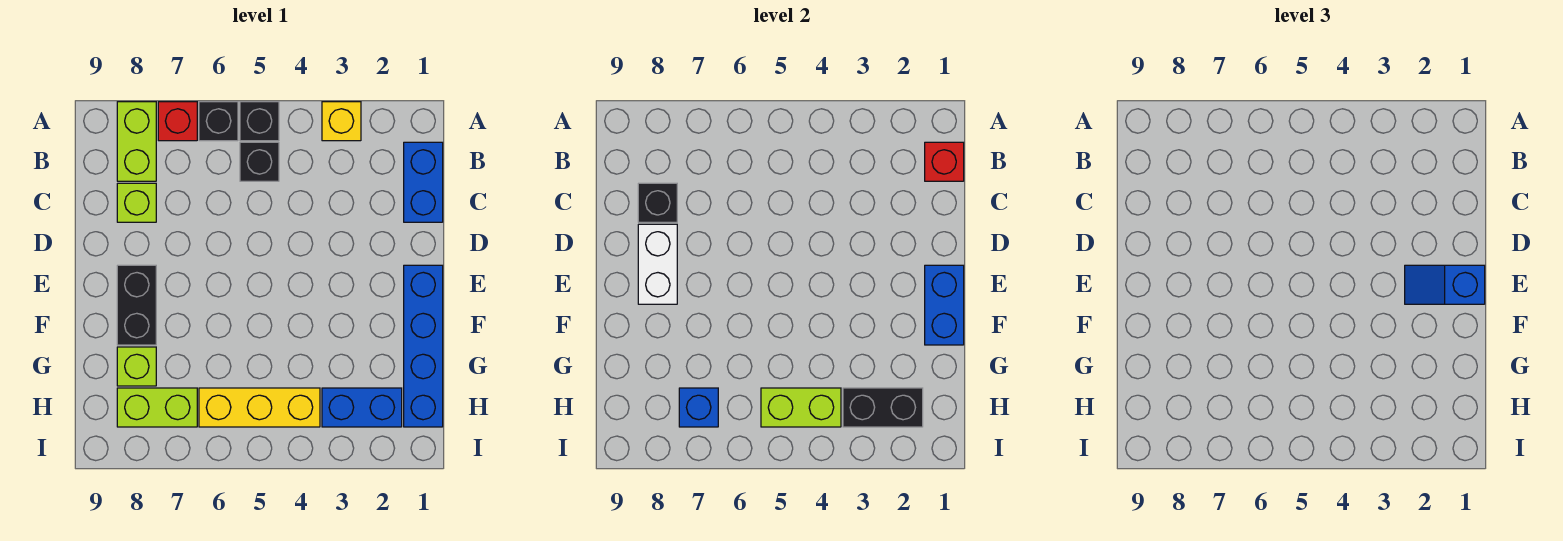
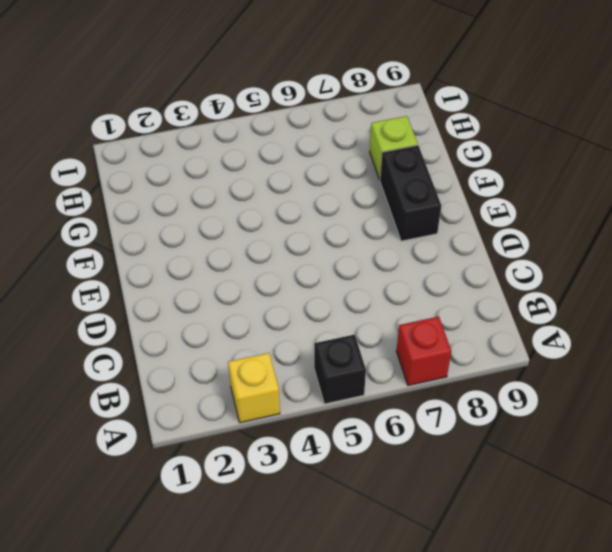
none -> black 1x1 brick [199,102,238,141]
none -> lime 1x2 brick [117,102,156,181]
none -> blue 1x2 brick [404,142,443,222]

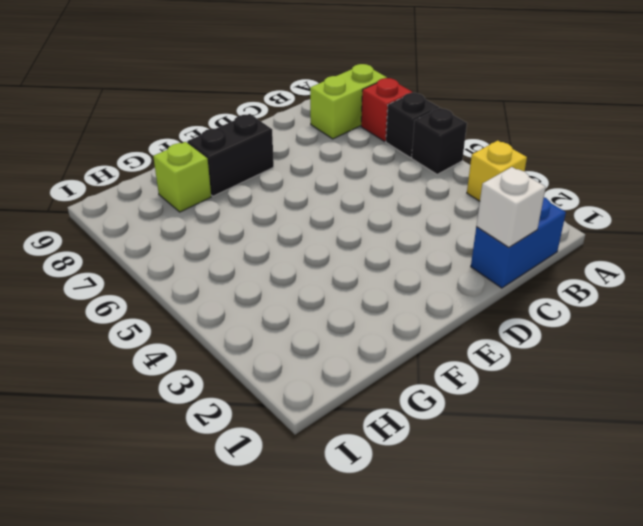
white 1x1 brick [476,167,546,247] -> none
none -> black 1x1 brick [240,142,279,181]
none -> lime 1x1 brick [117,183,156,222]
none -> blue 1x4 brick [404,265,443,427]

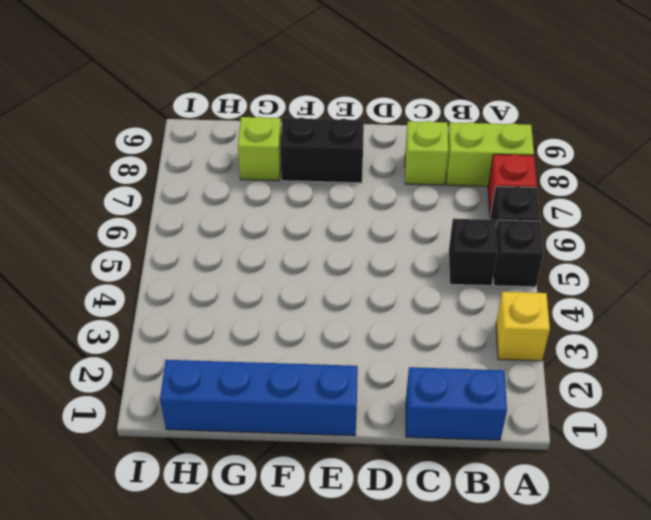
none -> blue 1x2 brick [322,388,402,427]
none -> yellow 1x3 brick [199,388,320,427]
none -> lime 1x2 brick [117,388,197,427]

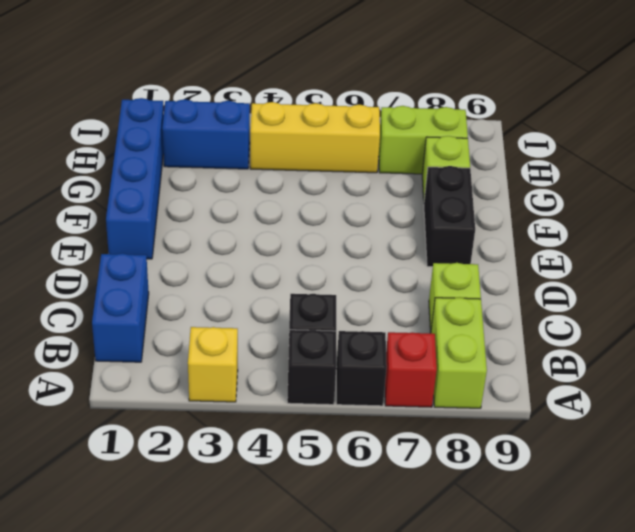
none -> red 1x1 brick [925,142,964,181]
none -> black 1x1 brick [638,183,677,222]
none -> white 1x2 brick [638,224,677,304]

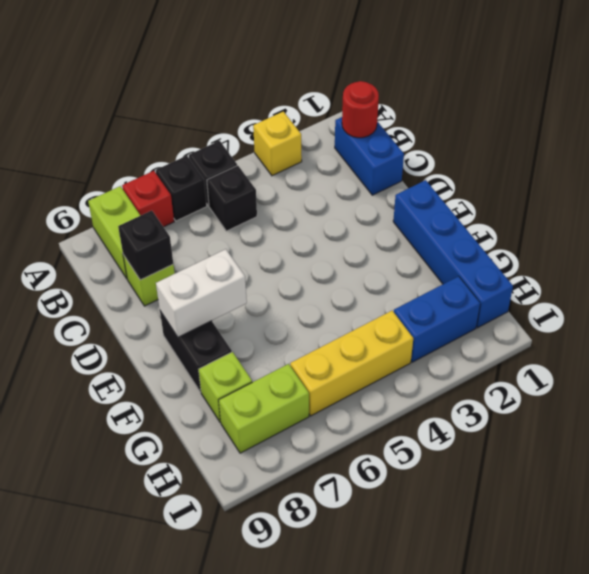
red 1x1 round brick [342,81,379,138] -> red 1x1 brick [925,142,964,181]
white 1x2 brick [156,249,247,337] -> white 1x2 brick turned to [638,224,677,304]
none -> blue 1x2 brick [925,265,964,345]
none -> black 1x2 brick [843,388,923,427]
none -> lime 1x2 brick [761,388,841,427]

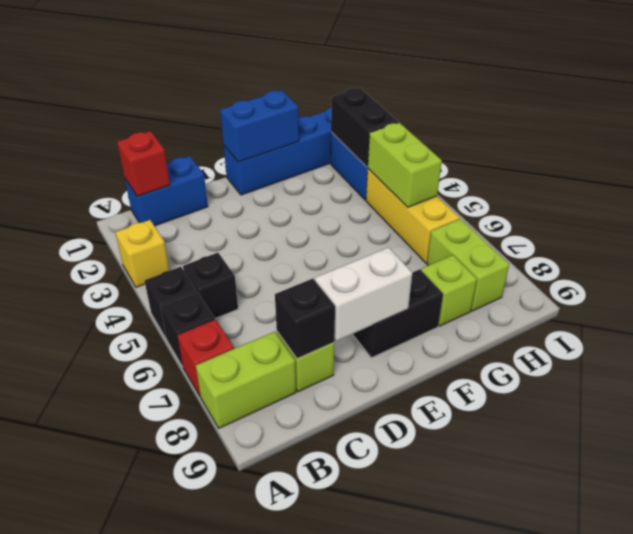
none -> blue 1x1 brick [679,388,718,427]
none -> blue 1x2 slope [1405,265,1485,304]

